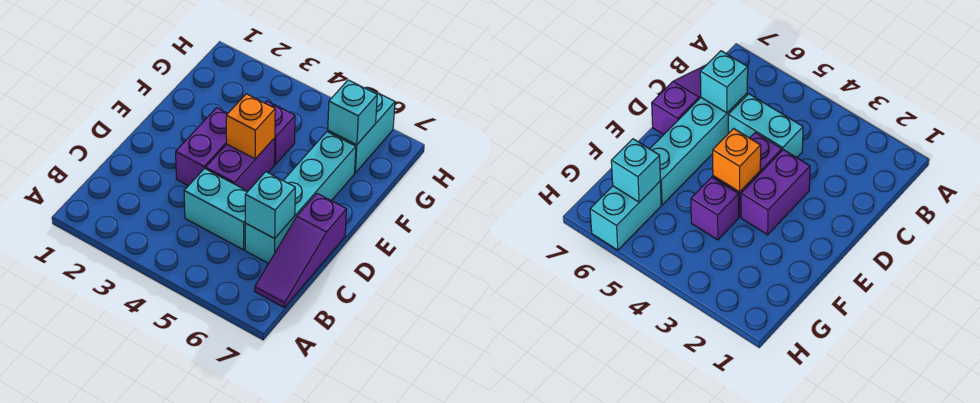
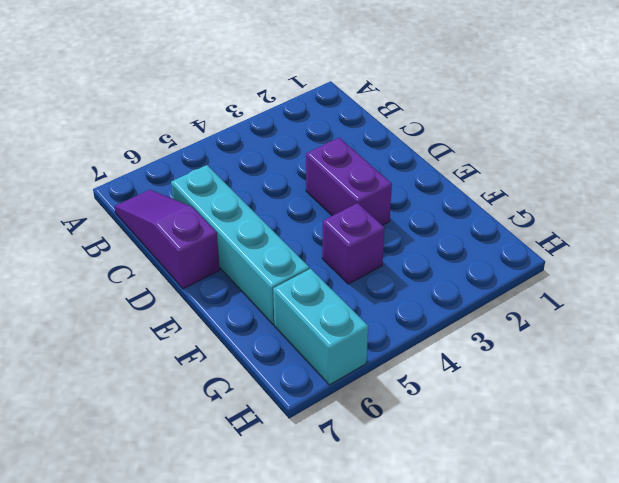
none -> cyan 1x2 brick [184,169,248,250]
none -> purple 1x2 brick [206,138,275,191]

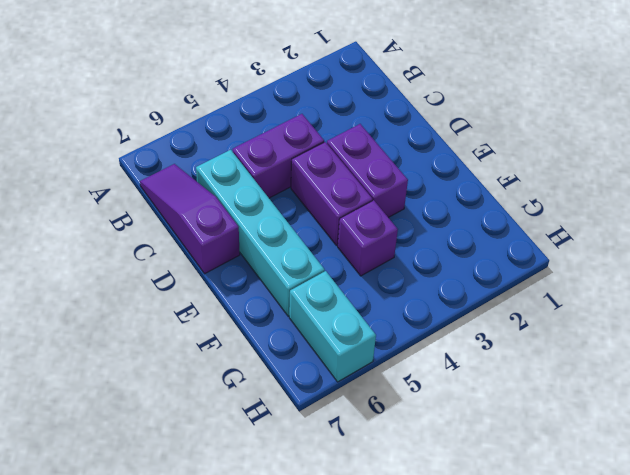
purple 1x2 brick [233,114,324,198] -> cyan 1x2 brick [184,169,248,250]
none -> cyan 1x1 brick [245,172,295,238]
none -> orange 1x1 brick [226,94,275,159]

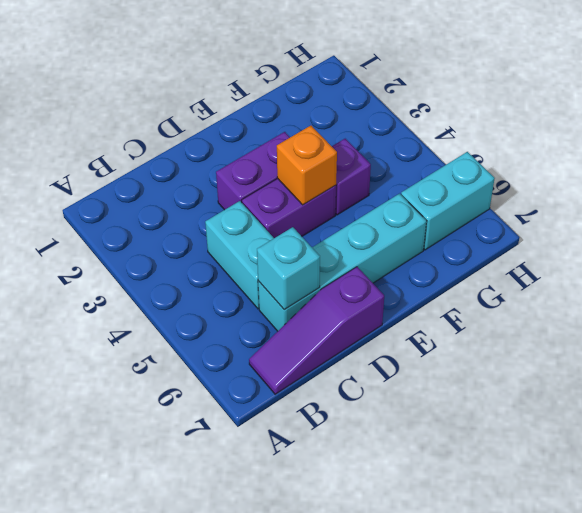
none -> cyan 1x1 brick [328,80,377,145]

